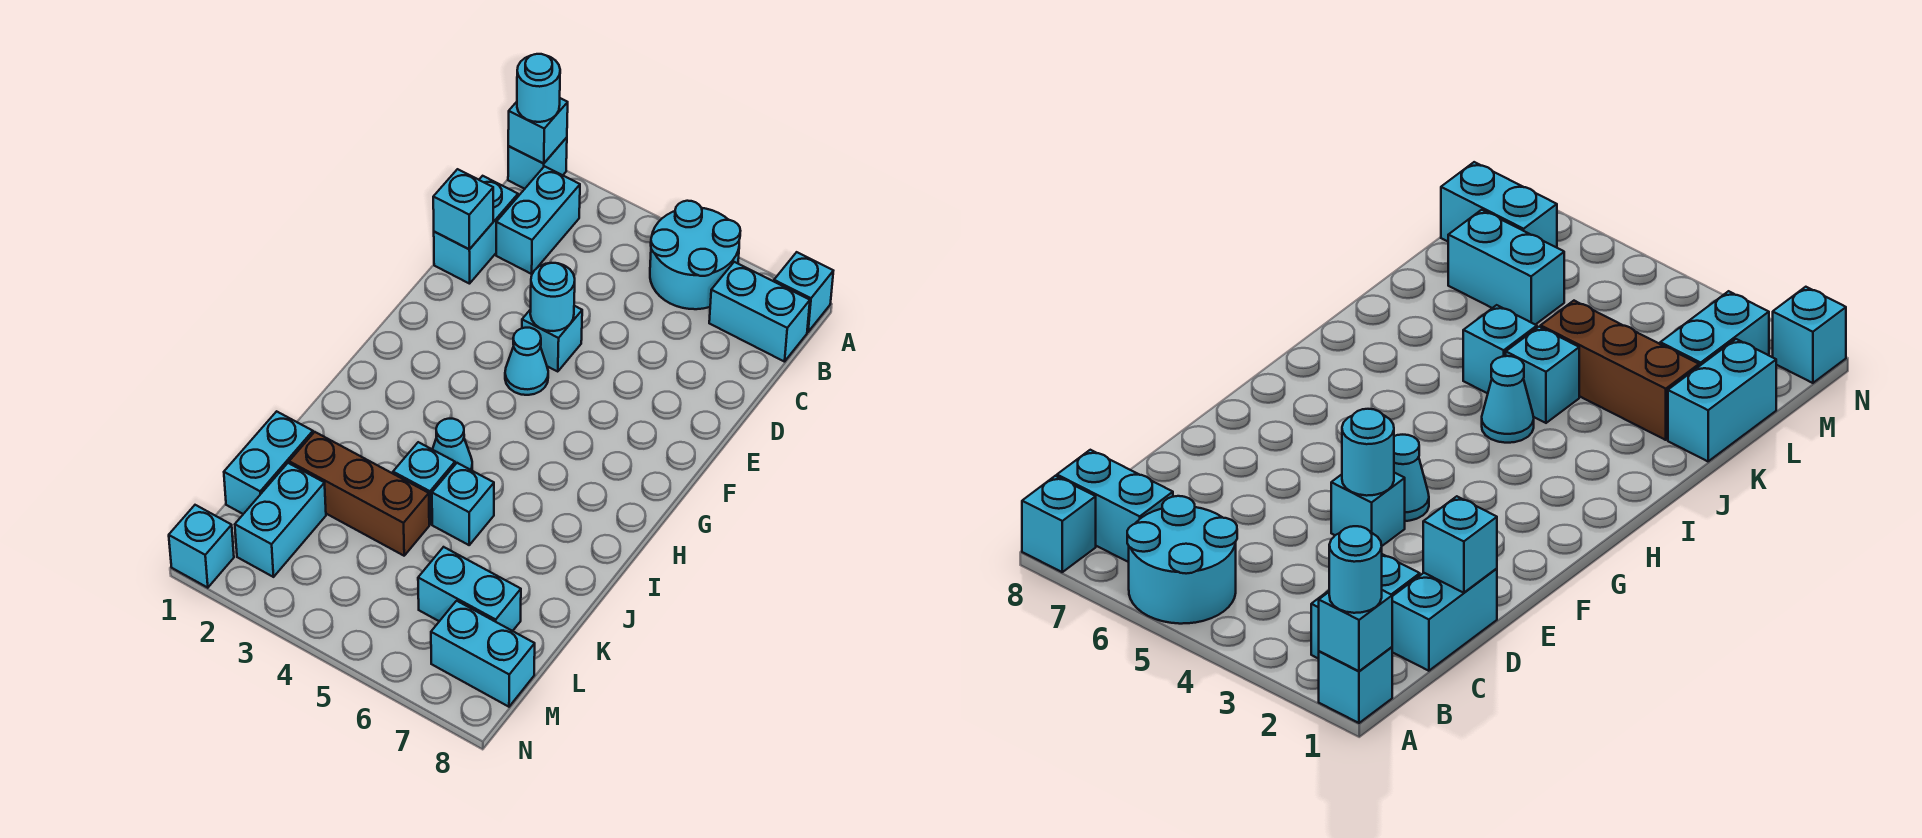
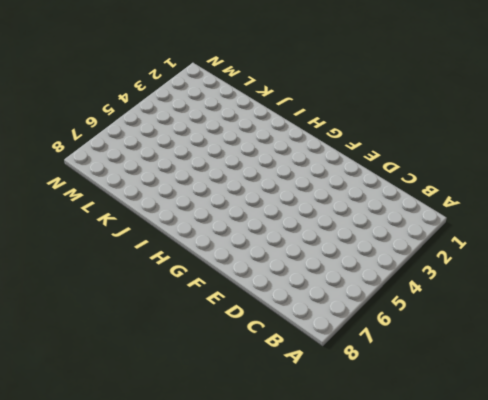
none -> cyan 1x1 brick [508,137,567,189]
none -> cyan 2x2 round brick [650,201,740,309]
none -> cyan 1x1 brick [774,252,833,332]

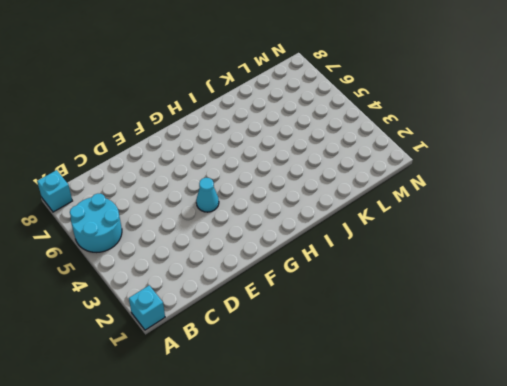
none -> cyan 1x2 brick [496,166,580,274]
none -> cyan 1x2 brick [709,262,810,362]
none -> cyan 1x2 brick [434,176,518,284]

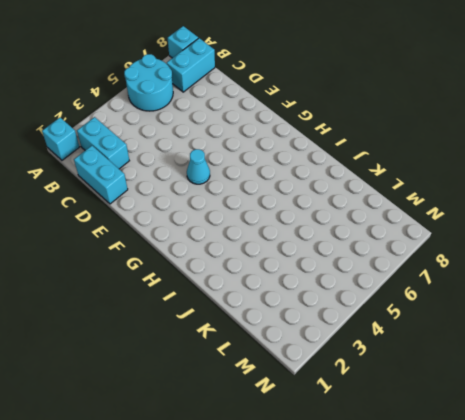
none -> cyan 1x1 brick [522,306,582,372]
none -> cyan 1x1 cone [432,419,472,470]
none -> cyan 1x1 brick [393,442,455,524]

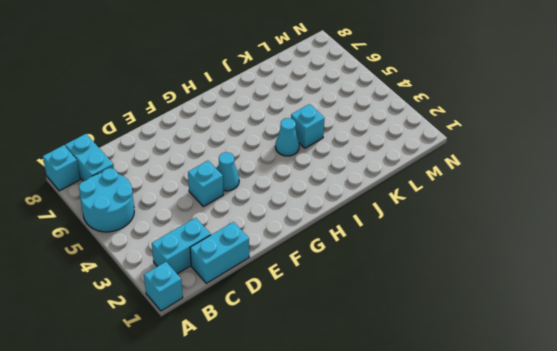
none -> cyan 1x1 brick [432,463,494,545]
none -> cyan 1x2 brick [224,411,313,514]
none -> brown 1x3 brick [289,432,429,556]

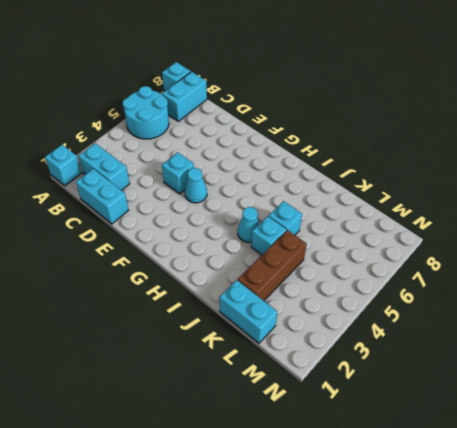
none -> cyan 1x2 brick [235,463,326,577]
none -> cyan 1x2 brick [418,547,521,631]
none -> cyan 1x2 brick [431,601,535,707]

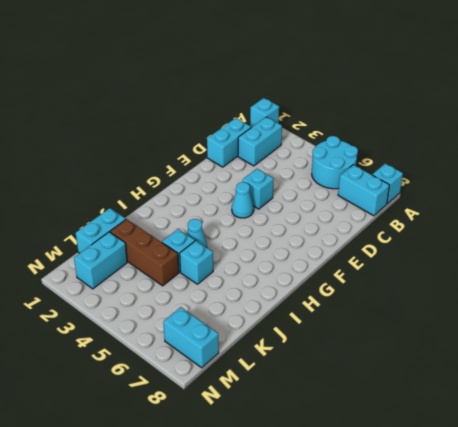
none -> cyan 1x2 brick [418,547,521,631]
none -> cyan 1x1 brick [169,505,234,588]
none -> cyan 1x1 brick [508,98,568,163]

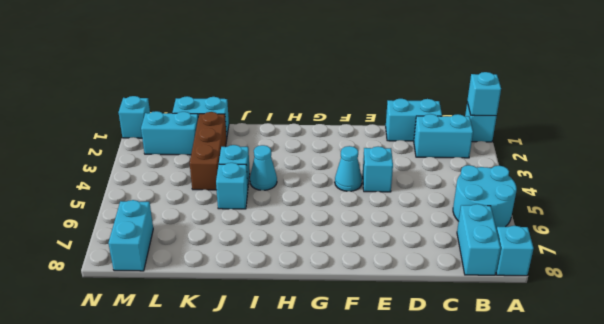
none -> cyan 1x2 brick [418,547,521,631]
none -> cyan 1x1 brick [433,169,493,249]
none -> cyan 1x1 round brick [530,263,575,331]

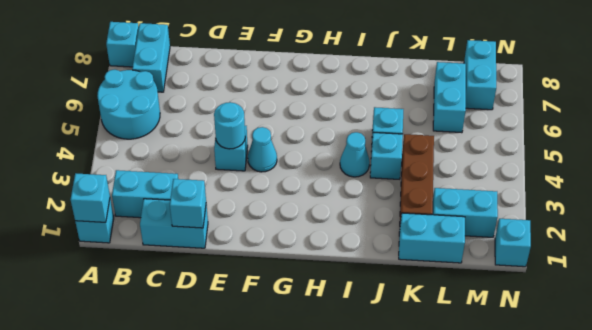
none -> cyan 1x1 round brick [517,54,560,122]

